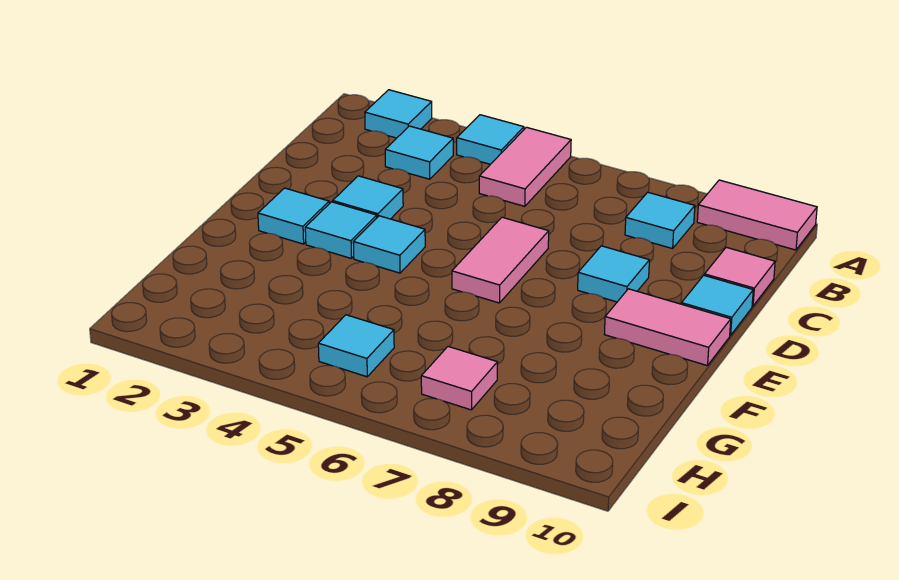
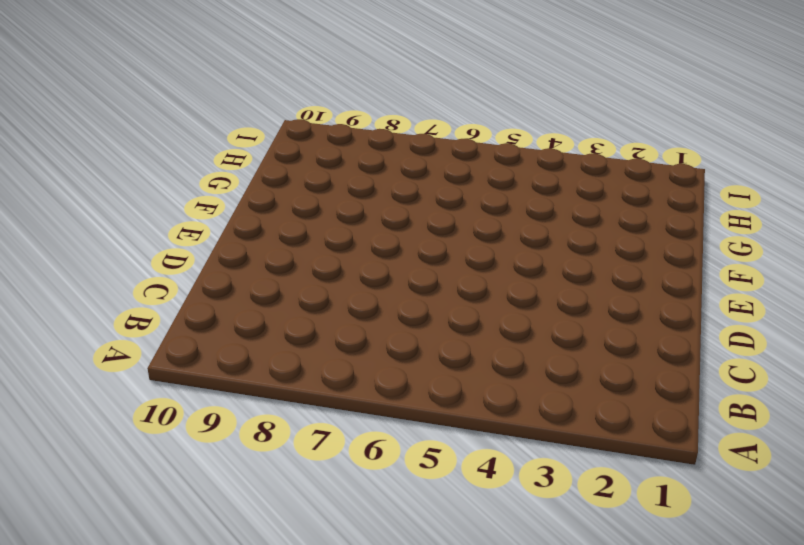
none -> cyan 1x1 tile [365,90,432,138]
none -> cyan 1x1 tile [457,115,524,164]
none -> pink 1x2 tile [479,127,571,206]

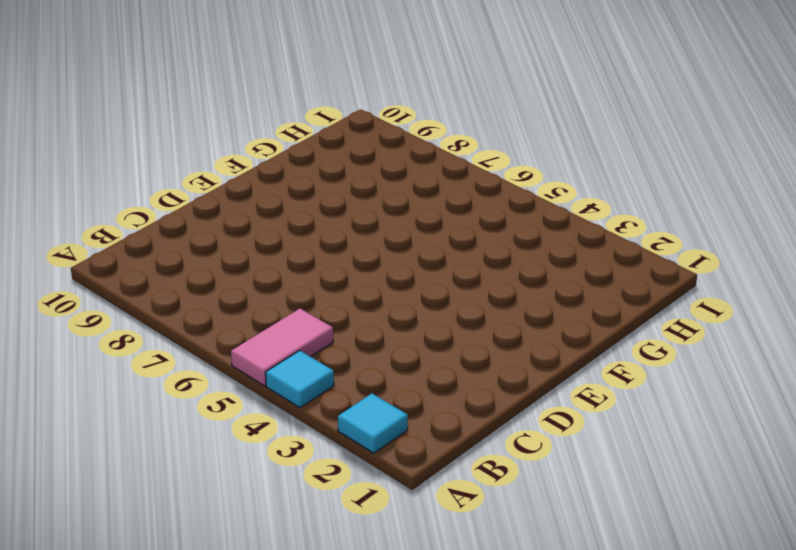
none -> pink 1x2 tile [697,180,817,250]
none -> cyan 1x1 tile [385,126,453,179]
none -> cyan 1x1 tile [625,192,695,249]

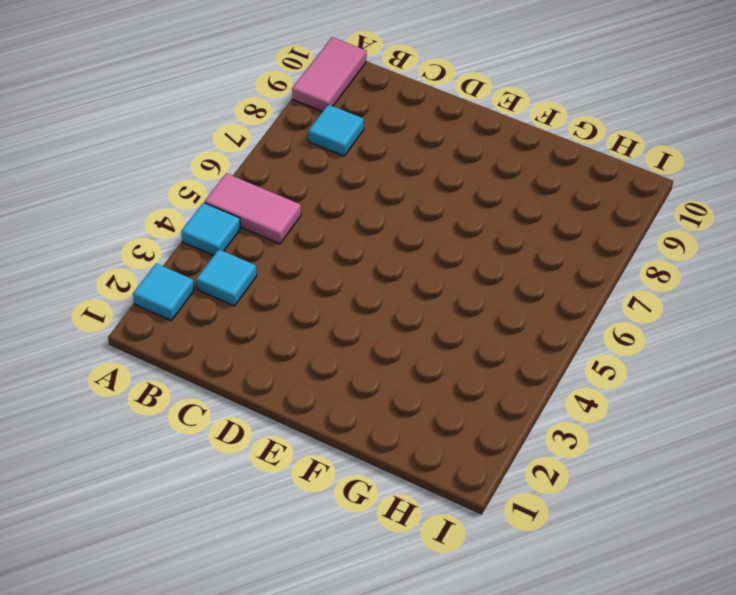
none -> pink 1x1 tile [705,247,775,306]
none -> cyan 1x1 tile [333,176,403,219]
none -> pink 1x2 tile [452,217,549,303]

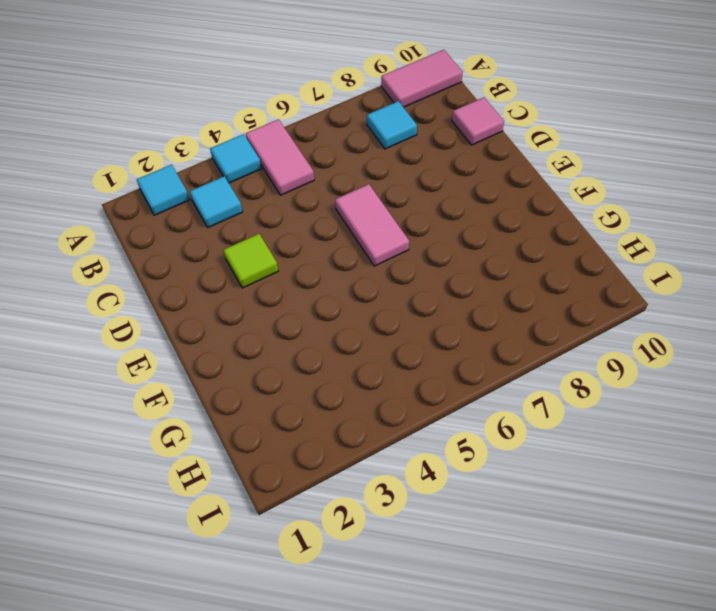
lime 1x1 tile [223,234,278,288] -> cyan 1x1 tile [333,176,403,219]
none -> cyan 1x1 tile [578,246,649,302]
none -> cyan 1x1 tile [682,275,753,335]
none -> cyan 1x1 tile [258,188,329,244]

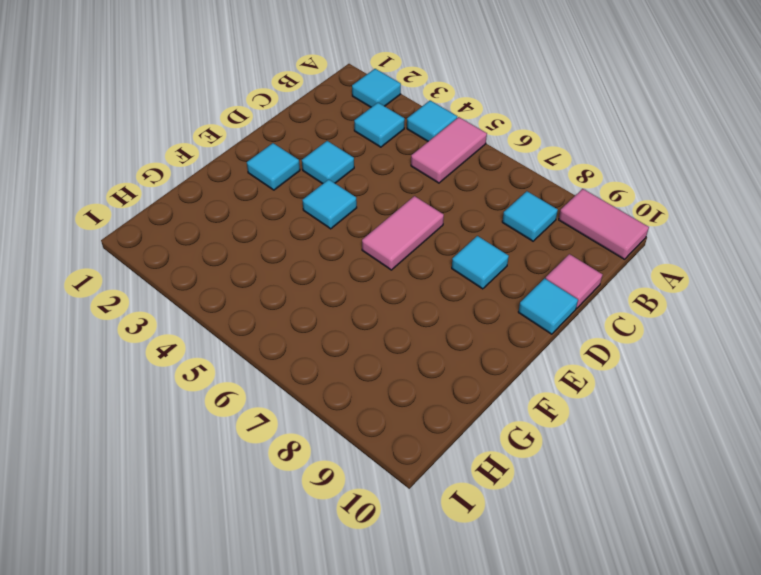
none -> cyan 1x1 tile [305,202,377,259]
none -> pink 1x2 tile [605,289,731,366]
none -> cyan 1x1 tile [318,315,394,377]

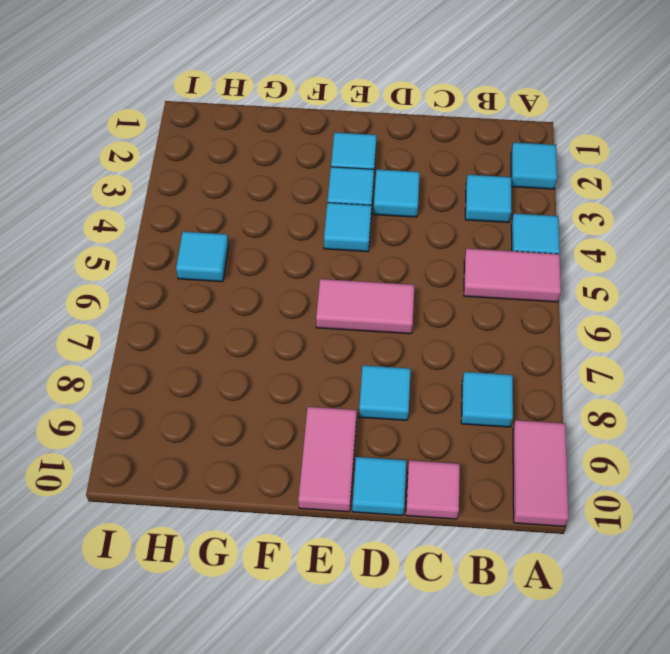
none -> pink 1x1 tile [421,347,498,410]

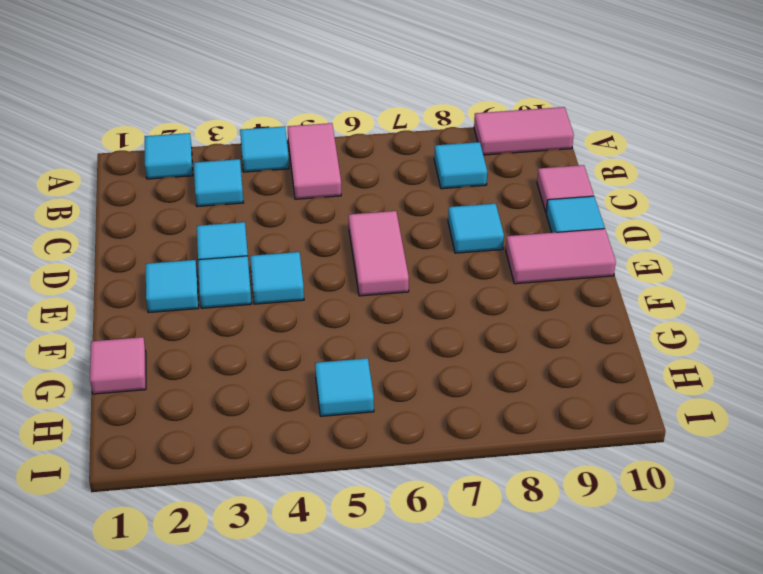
pink 1x1 tile [90,337,146,394] -> pink 1x1 tile moved to [421,347,498,410]

